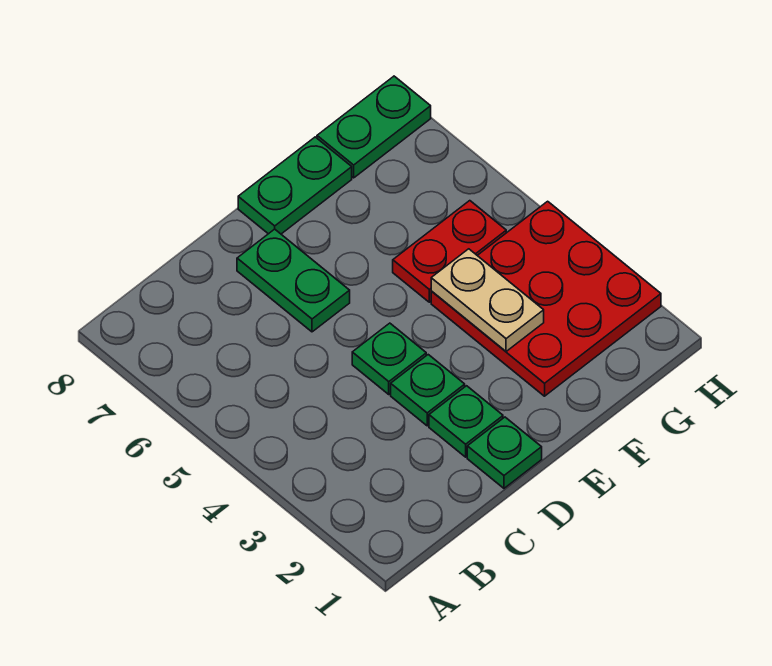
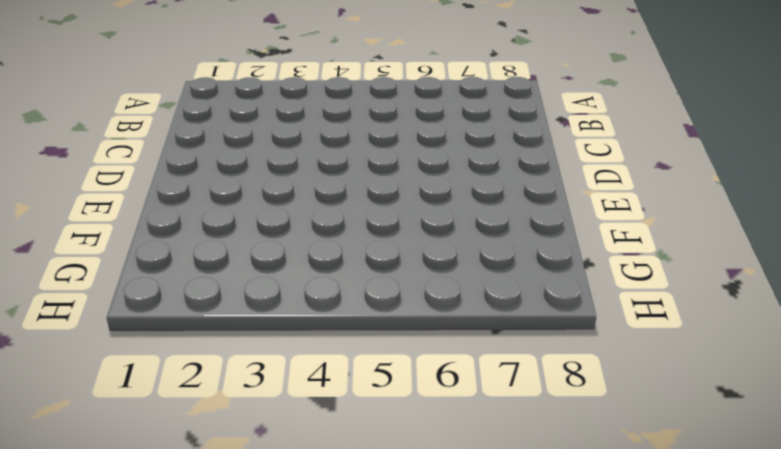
none -> green 1x1 plate [467,417,542,488]
none -> green 1x1 plate [429,386,503,457]

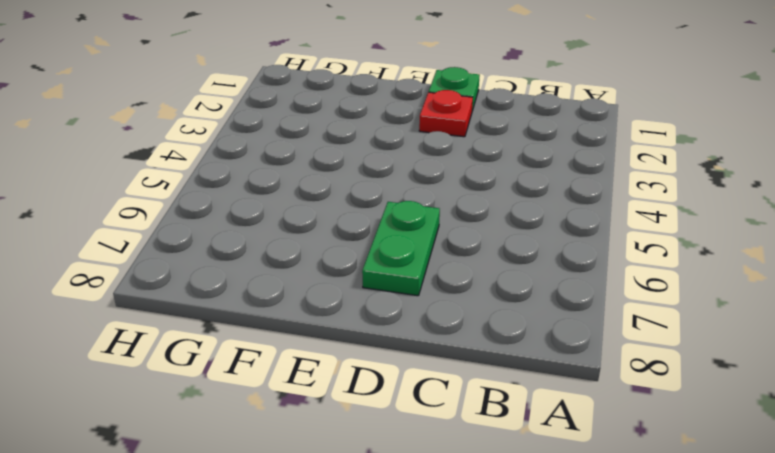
red 1x1 plate [419,90,473,137] -> green 1x1 plate [429,386,503,457]
none -> green 1x1 plate [391,355,465,426]
none -> green 1x1 plate [352,323,426,394]

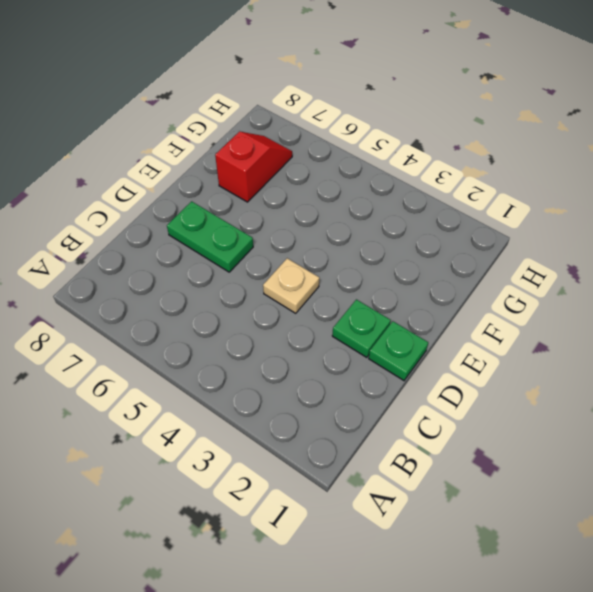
tan 1x1 plate [263,258,319,313] -> green 1x1 plate [352,323,426,394]
red 1x2 slope [215,132,292,202] -> none
none -> green 1x1 plate [391,355,465,426]
none -> green 1x2 plate [238,137,352,234]

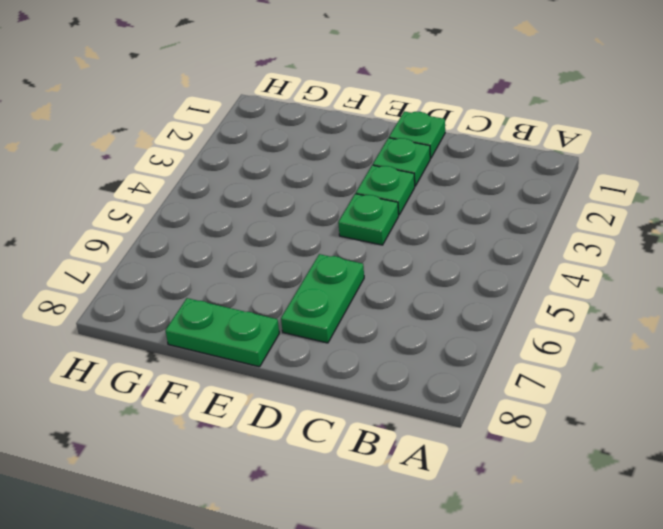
none -> red 3x3 plate [431,201,661,396]
none -> red 1x2 plate [393,201,506,302]

